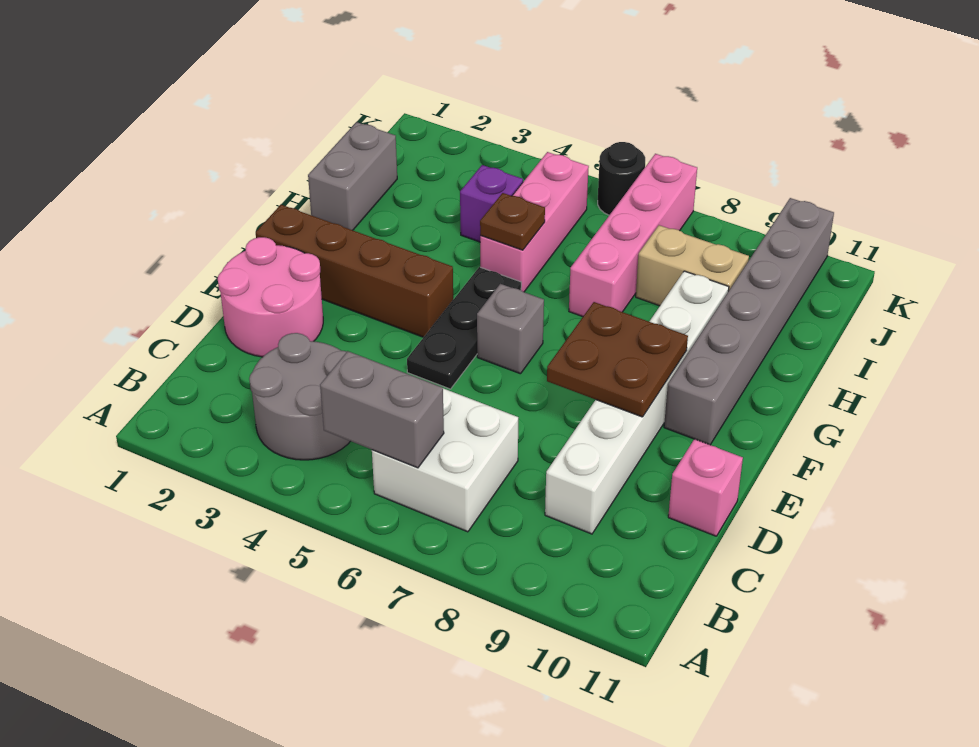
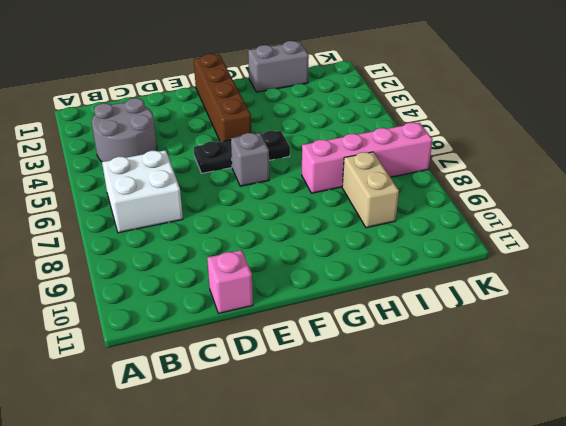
none -> white 1x6 brick [545,271,729,534]
none -> pink 2x2 round brick [218,237,323,357]
none -> grey 1x6 brick [664,198,834,445]

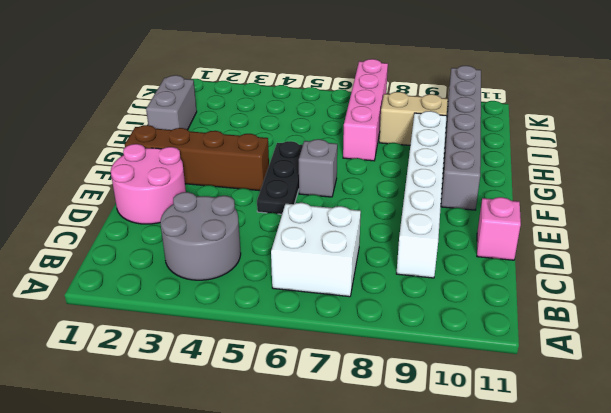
none -> pink 1x3 brick [480,152,589,292]
none -> purple 1x1 brick [460,165,523,242]
none -> black 1x1 round brick [598,142,645,215]

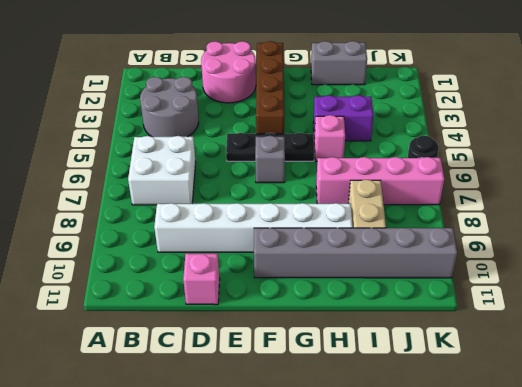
purple 1x2 brick [313,95,373,141] -> purple 1x1 brick [460,165,523,242]
pink 1x1 brick [314,115,345,161] -> pink 1x3 brick [480,152,589,292]
none -> grey 1x2 brick [320,351,444,468]
none -> brown 2x2 plate [547,302,688,417]
none -> brown 1x1 plate [480,193,545,250]

